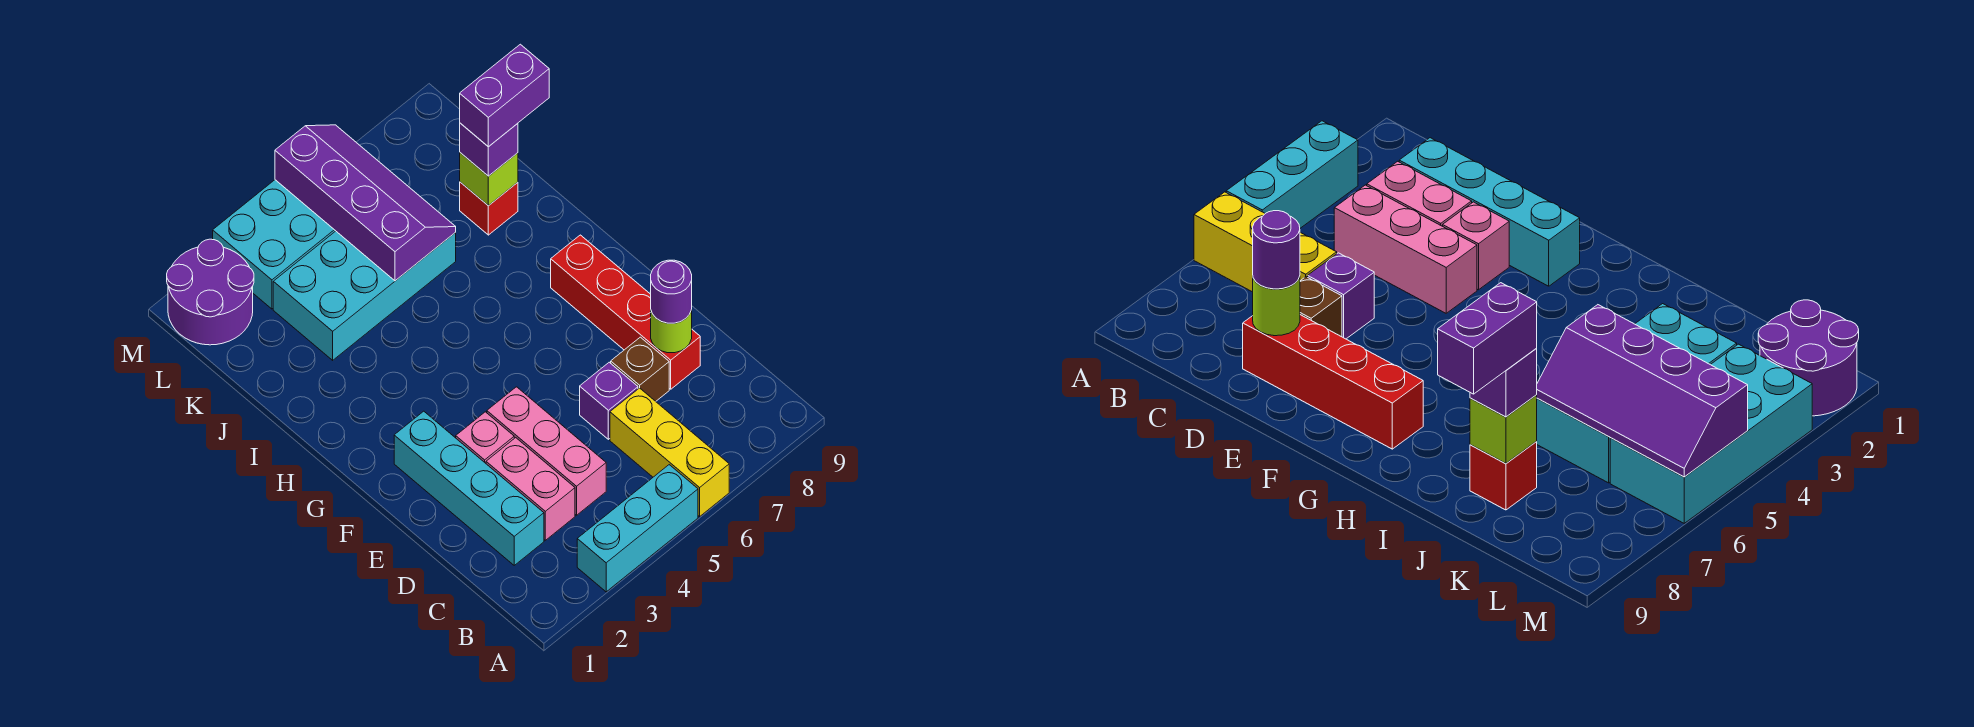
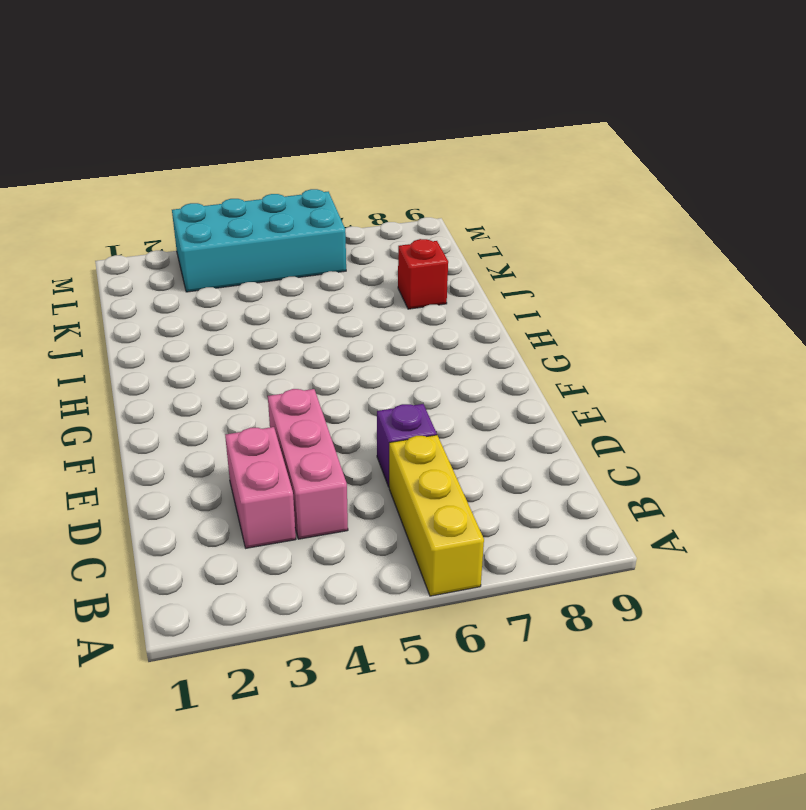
none -> cyan 1x3 brick [577,465,698,592]
none -> cyan 1x4 brick [394,411,544,565]
none -> brown 1x1 brick [611,337,669,401]

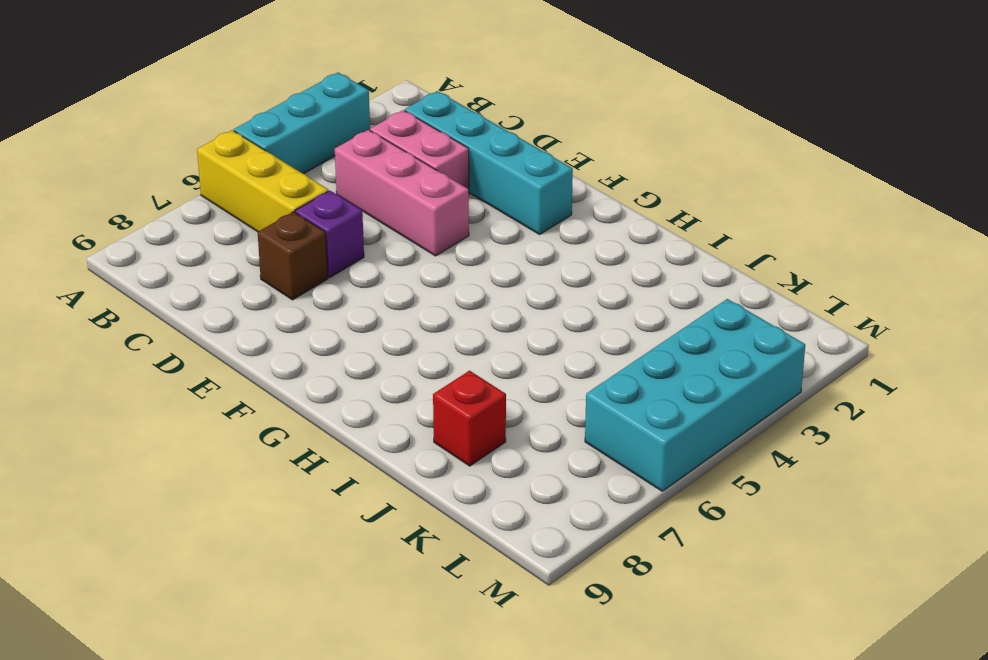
none -> red 1x4 brick [551,235,700,389]
none -> pink 1x1 brick [456,412,514,463]
none -> cyan 2x4 brick [273,231,456,360]

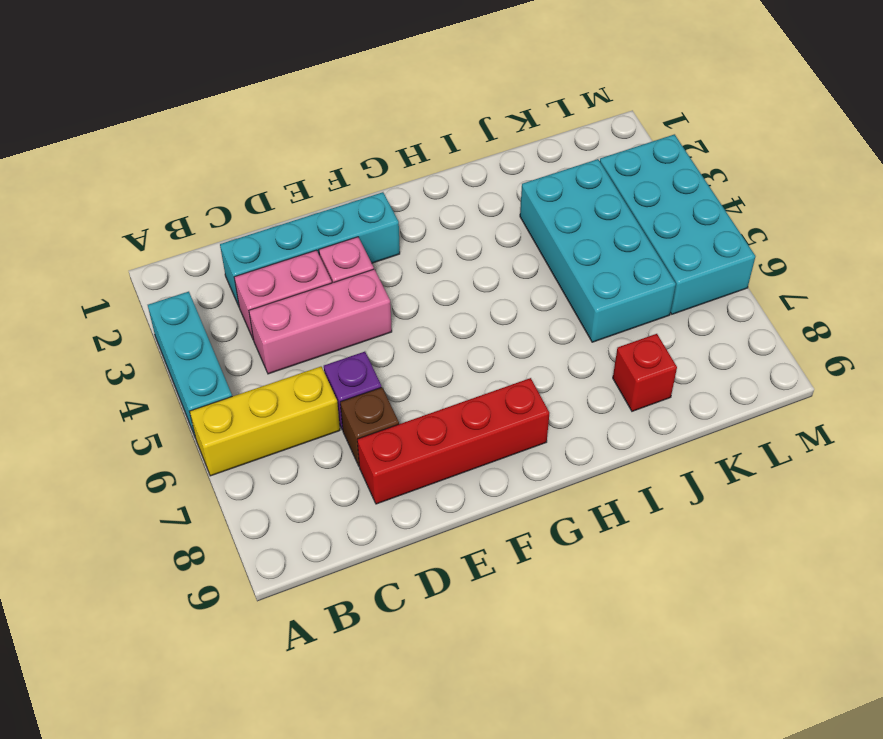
none -> purple 2x2 round brick [167,239,254,345]
none -> lime 1x1 round brick [651,310,692,353]
none -> purple 2x4 slope [275,125,456,281]

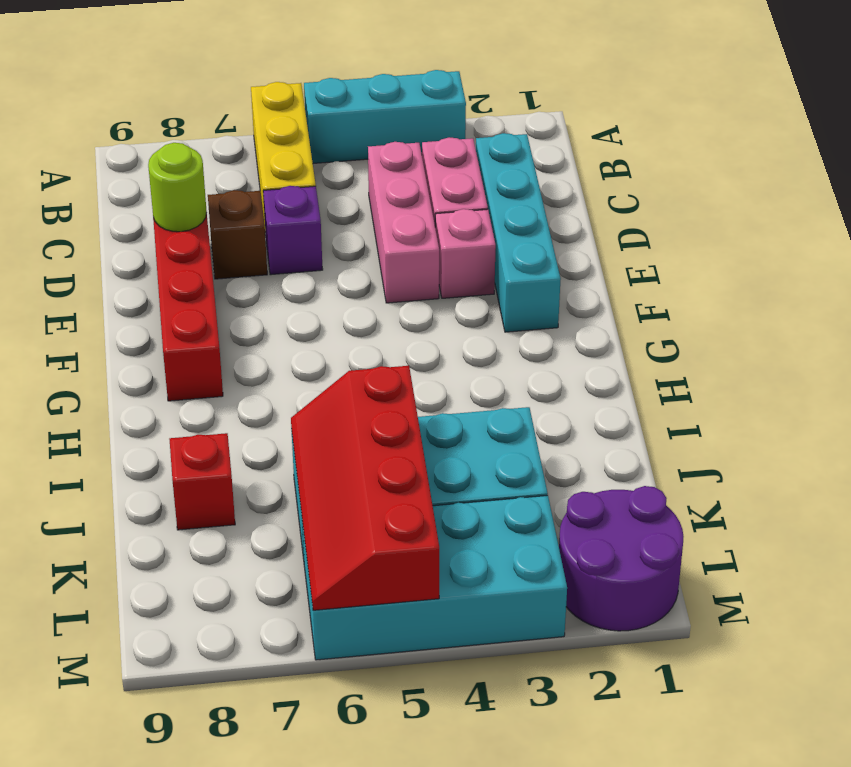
red 2x4 slope [291,366,439,610] -> purple 2x4 slope [275,125,456,281]
none -> lime 1x1 brick [460,153,518,206]
none -> purple 1x1 round brick [651,260,692,323]
none -> purple 1x1 brick [460,123,518,176]

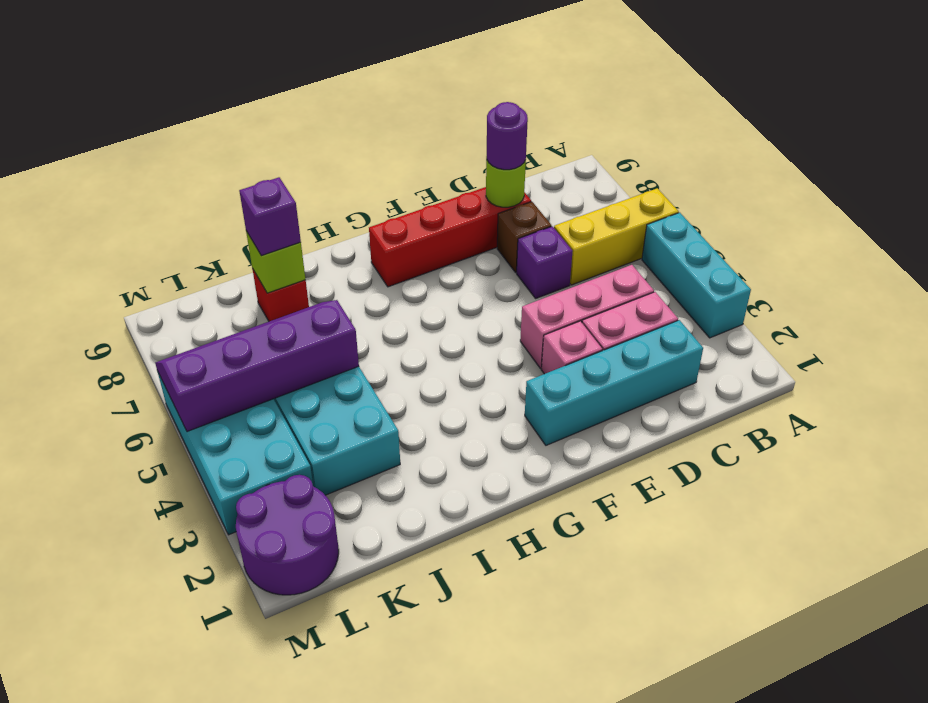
none -> purple 1x2 brick [460,44,549,147]

